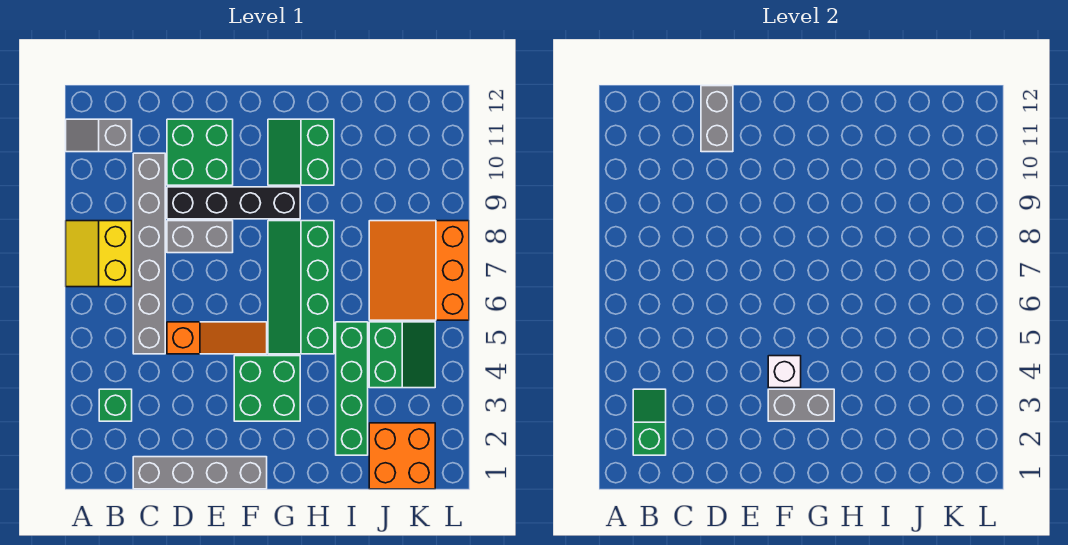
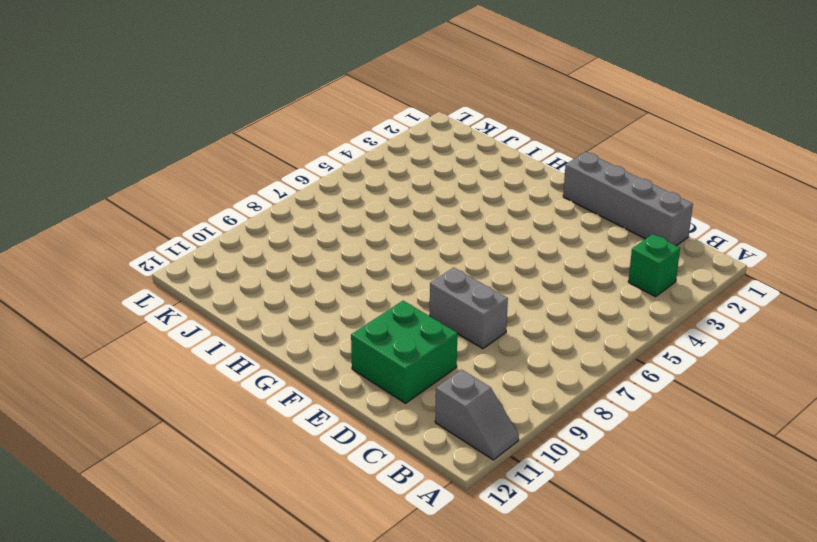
none -> yellow 2x2 slope [66,221,132,287]
none -> grey 1x6 brick [133,153,165,354]
none -> orange 1x3 slope [167,322,267,354]

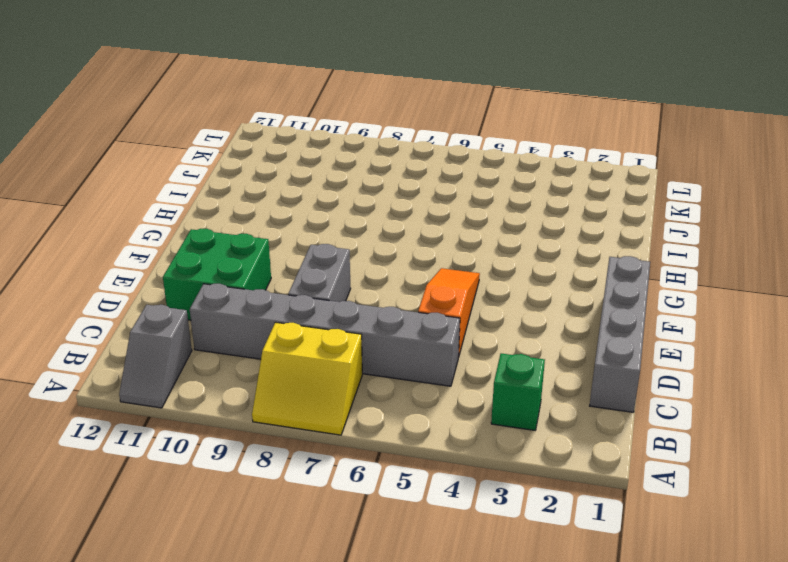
none -> black 1x4 brick [167,187,300,219]
none -> green 2x2 brick [234,356,300,421]
none -> green 2x4 slope [268,221,334,354]

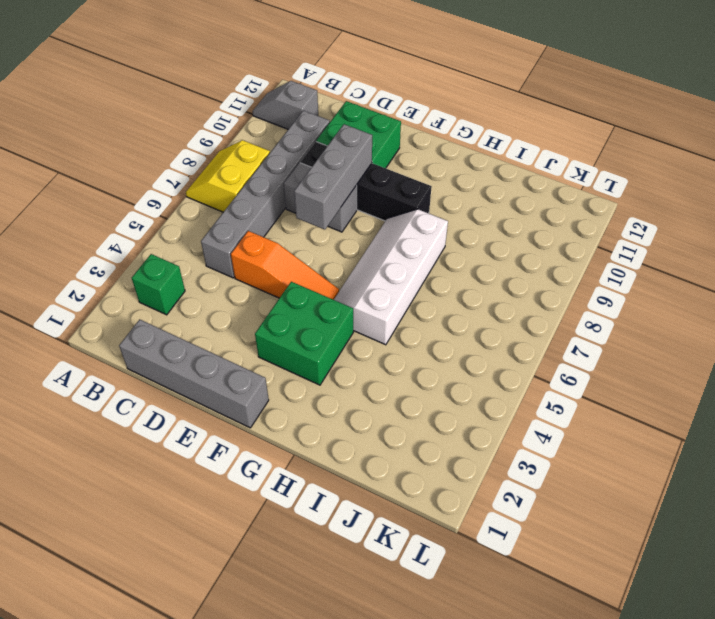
grey 1x3 brick [294,124,372,230] -> none
white 2x4 slope [334,209,448,345] -> green 2x4 slope [268,221,334,354]
none -> green 2x2 slope [268,119,334,185]
none -> green 1x4 brick [336,322,368,455]
none -> orange 2x2 brick [369,423,435,489]

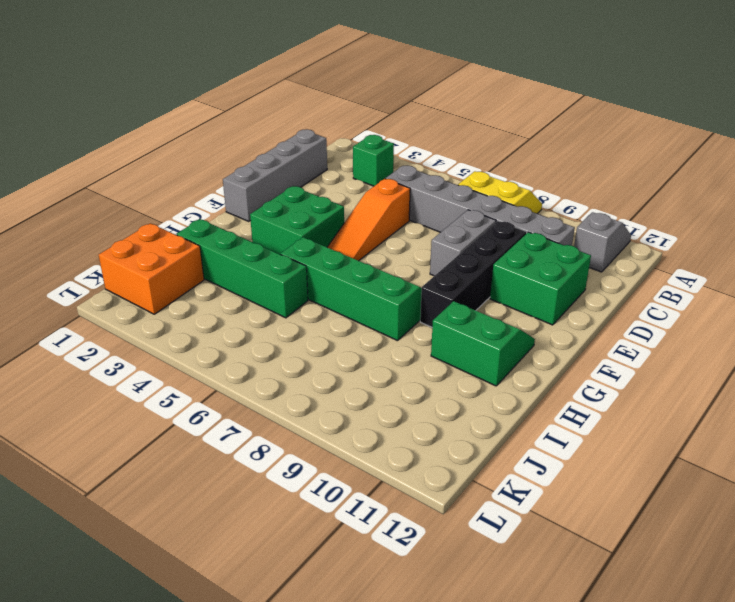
none -> green 2x2 slope [369,322,435,388]
none -> orange 3x3 slope [369,221,469,320]
none -> green 1x2 slope [633,389,666,455]

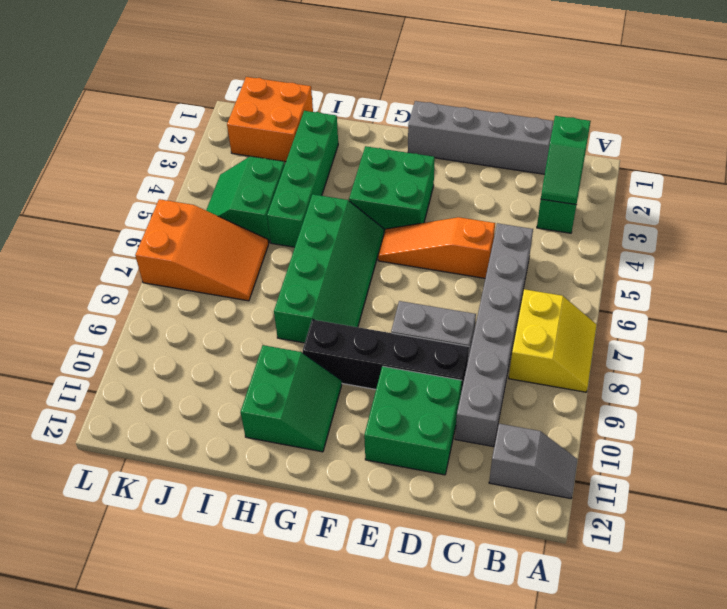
orange 2x3 slope [135,199,269,301] -> orange 3x3 slope [369,221,469,320]
none -> grey 1x2 brick [701,86,733,152]
none -> grey 1x2 brick [768,389,834,421]
none -> white 1x1 brick [768,356,801,388]

